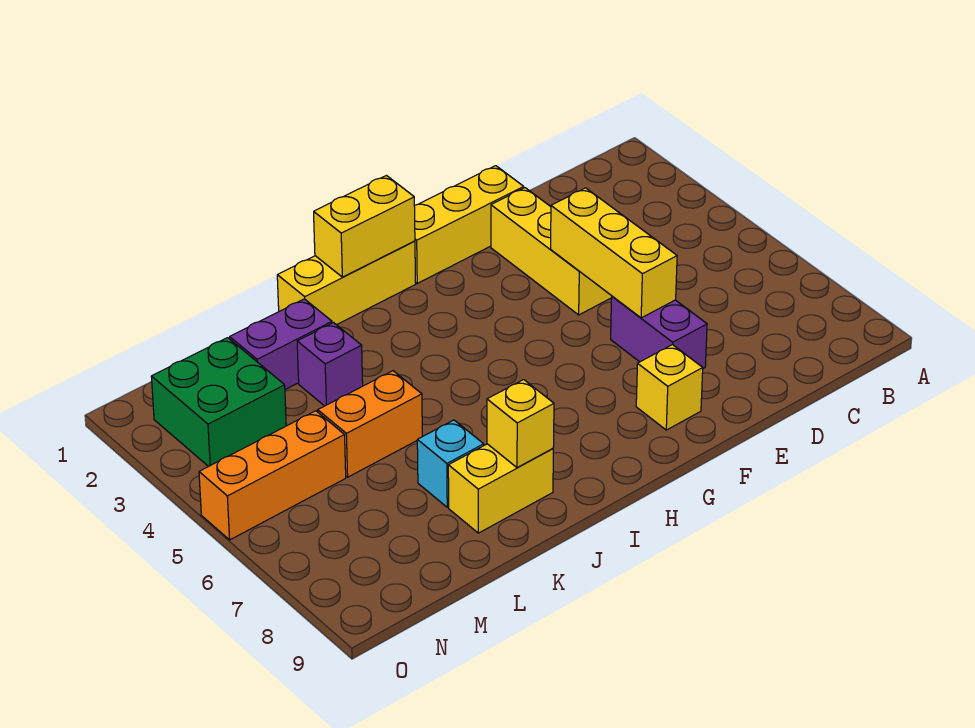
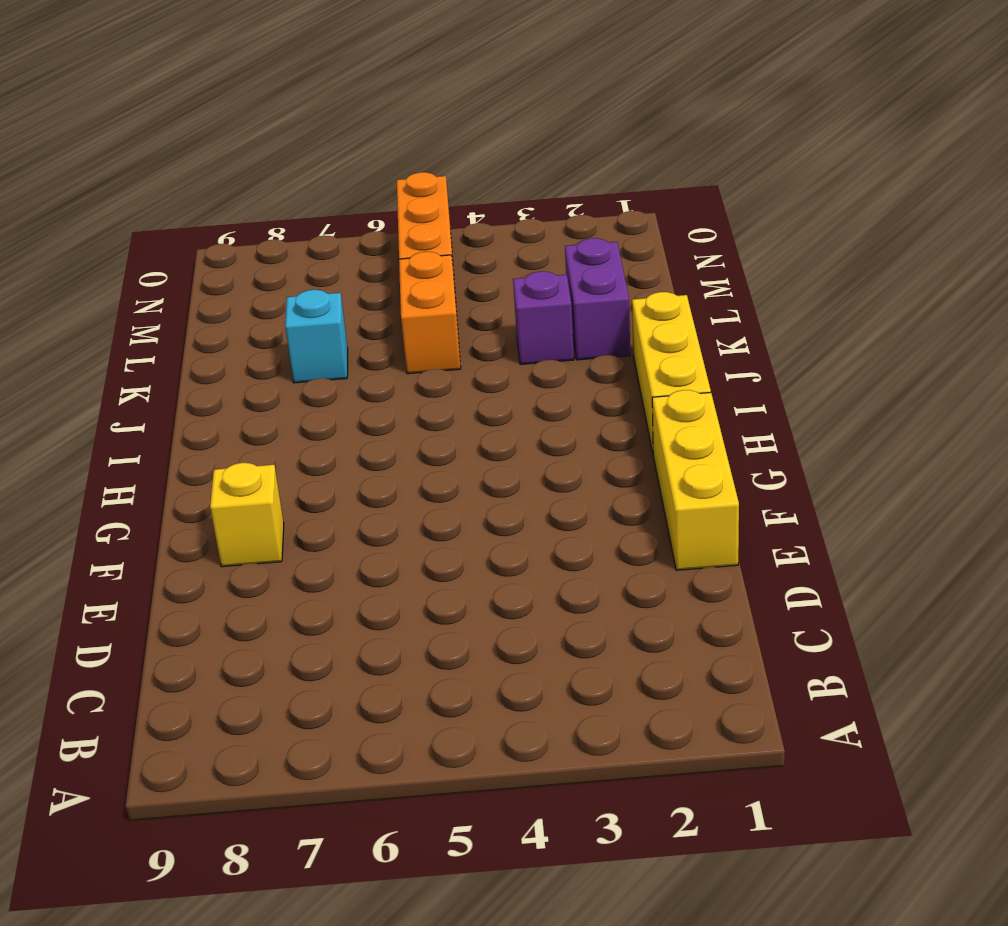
none -> yellow 1x3 brick [491,188,612,315]
none -> purple 1x2 brick [611,296,707,368]
none -> yellow 1x2 brick [448,444,553,533]

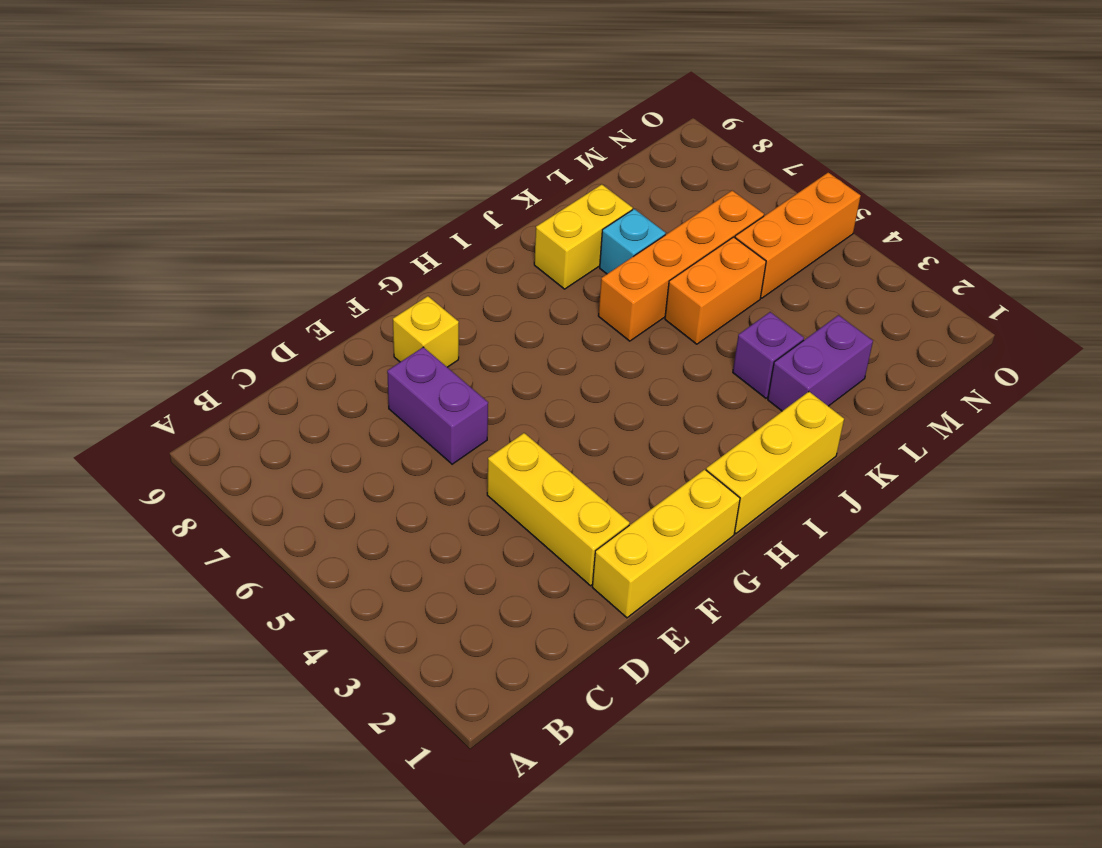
orange 1x4 brick [598,191,764,341] -> none
none -> green 2x2 brick [151,338,286,467]
none -> yellow 1x3 brick [551,188,677,318]
none -> yellow 1x2 brick [314,176,415,277]

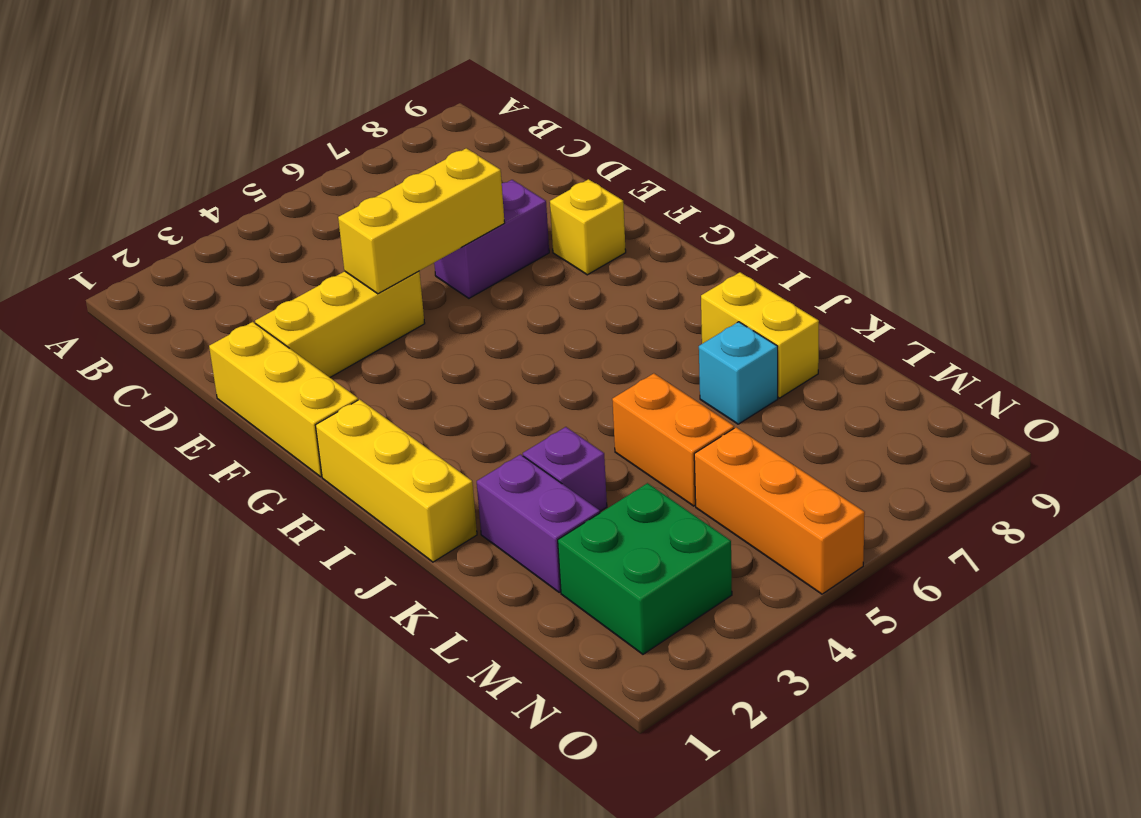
none -> yellow 1x2 brick [314,176,415,277]
none -> yellow 1x1 brick [487,380,554,468]

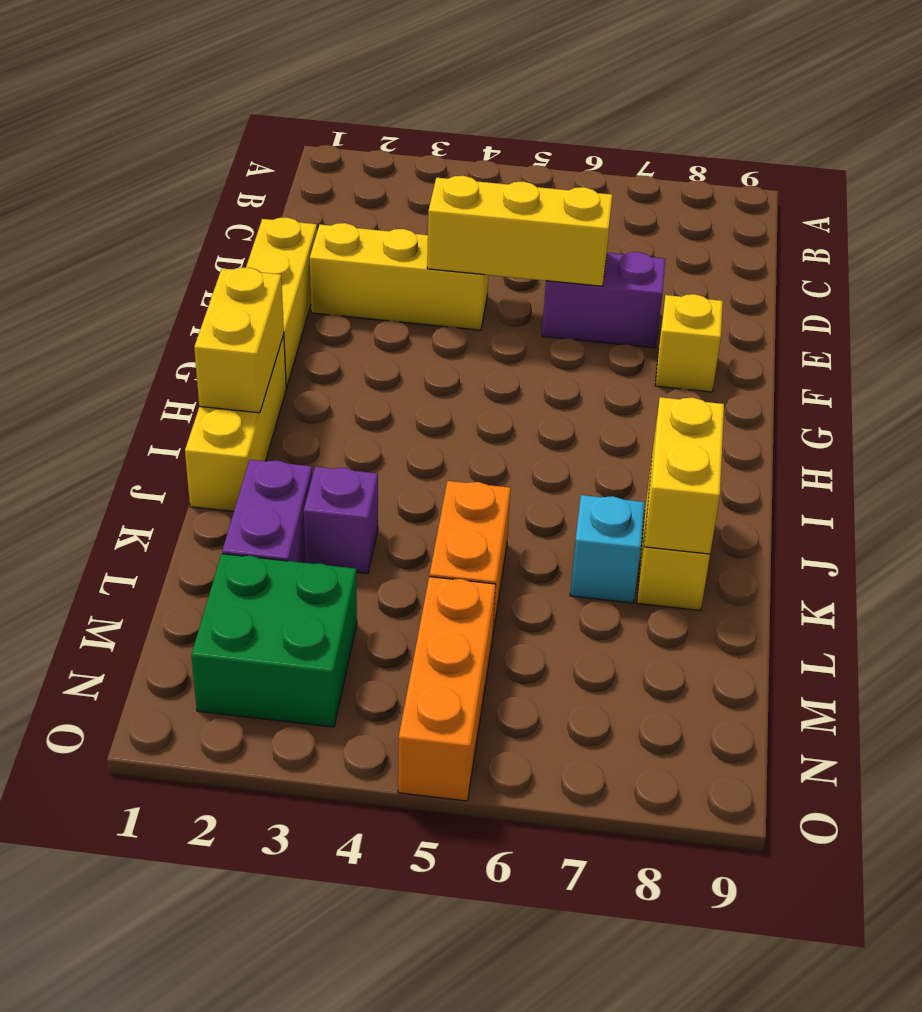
yellow 1x2 brick [644,397,724,554] -> yellow 1x1 brick [487,380,554,468]

